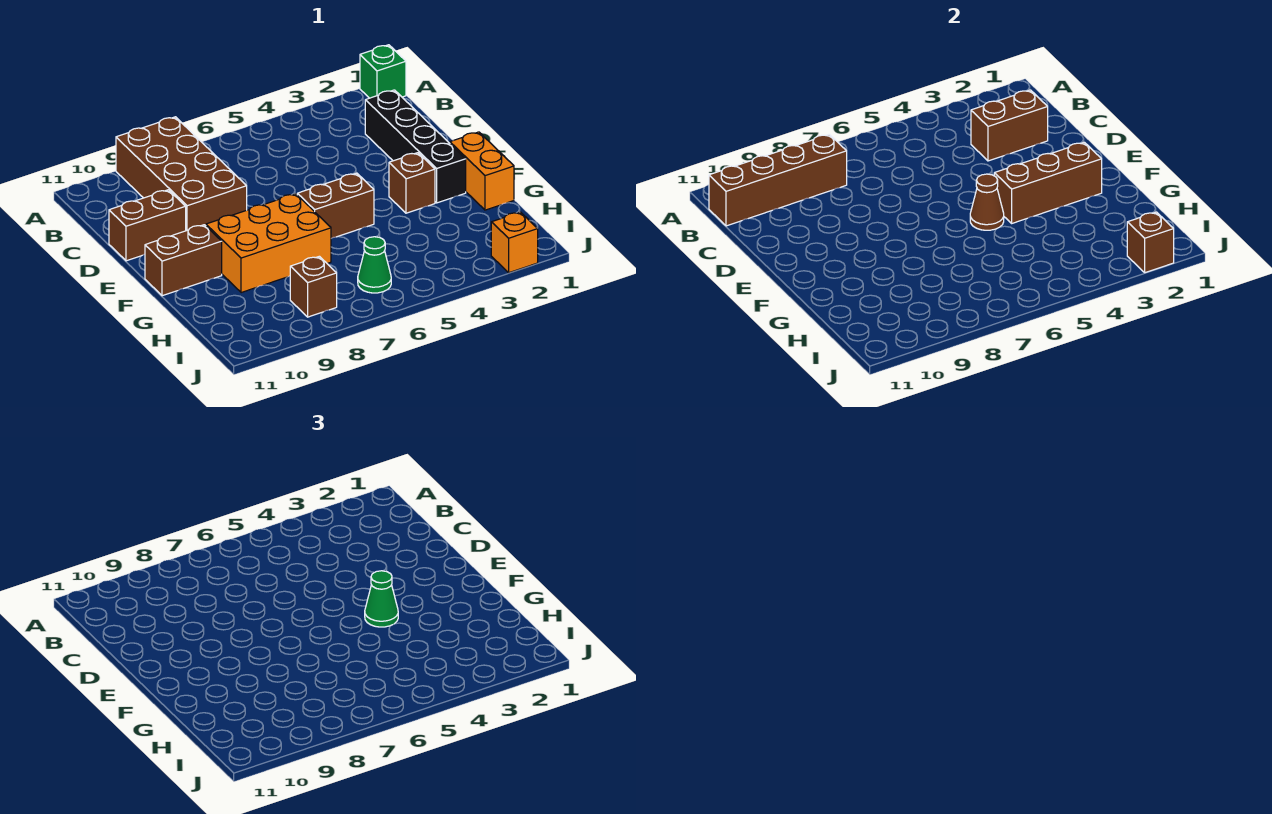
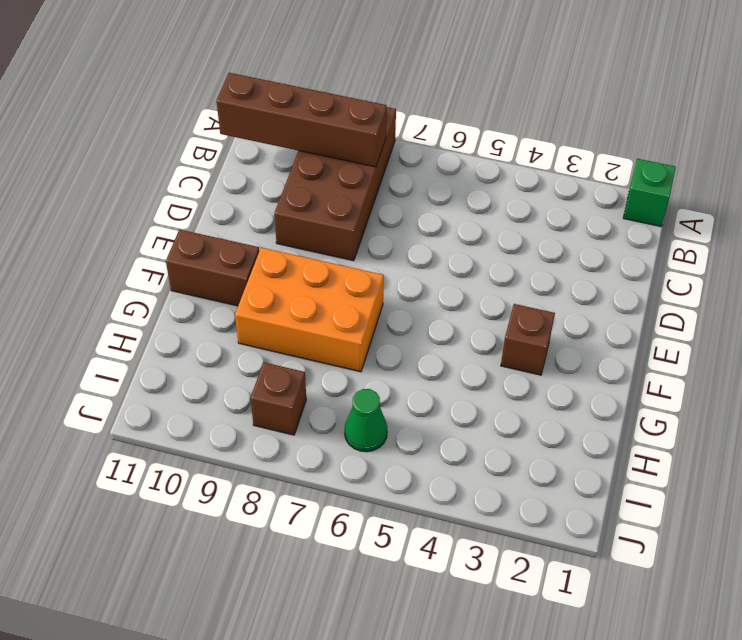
none -> black 1x4 brick [365,90,466,203]
none -> brown 1x2 brick [109,190,186,261]
none -> orange 1x2 brick [450,132,514,210]

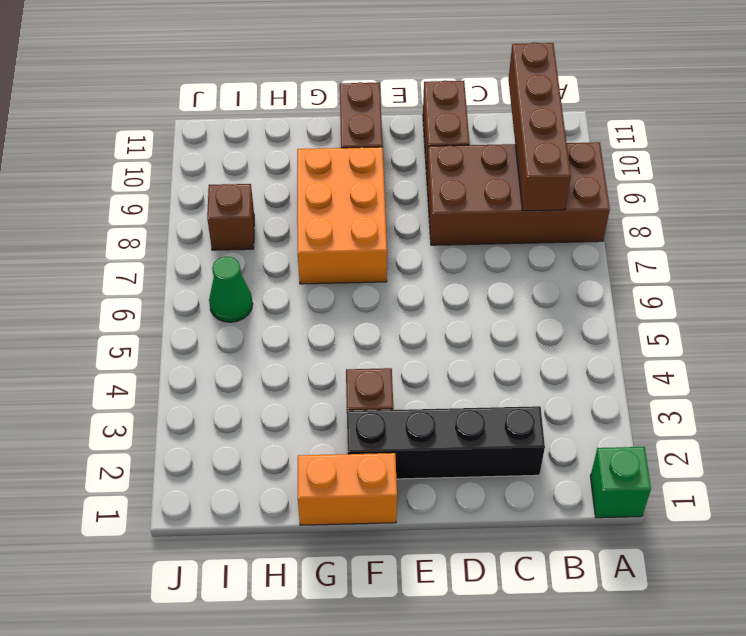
none -> brown 1x2 brick [297,173,374,238]
none -> orange 1x1 brick [491,212,538,273]
none -> brown 1x2 brick [971,90,1048,161]

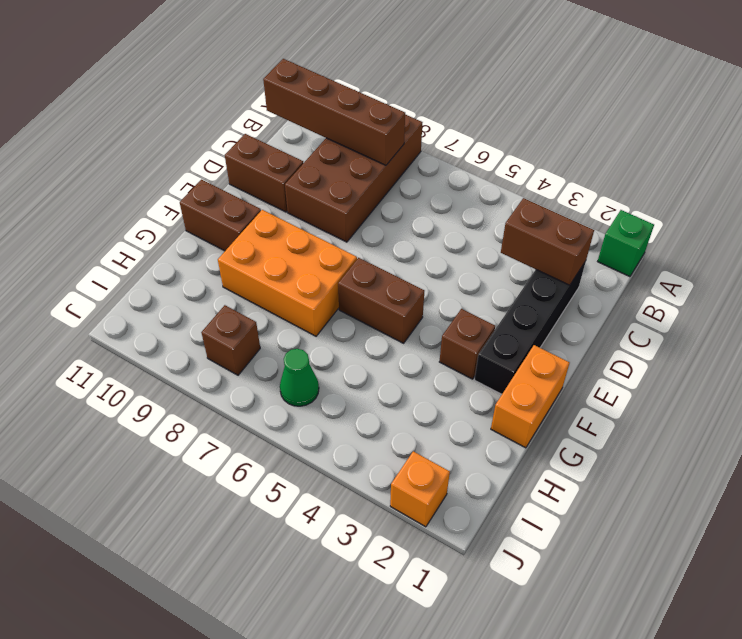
none -> brown 1x3 brick [994,142,1102,223]
none -> brown 1x1 cone [970,174,1004,230]
none -> brown 1x1 brick [1127,212,1174,273]

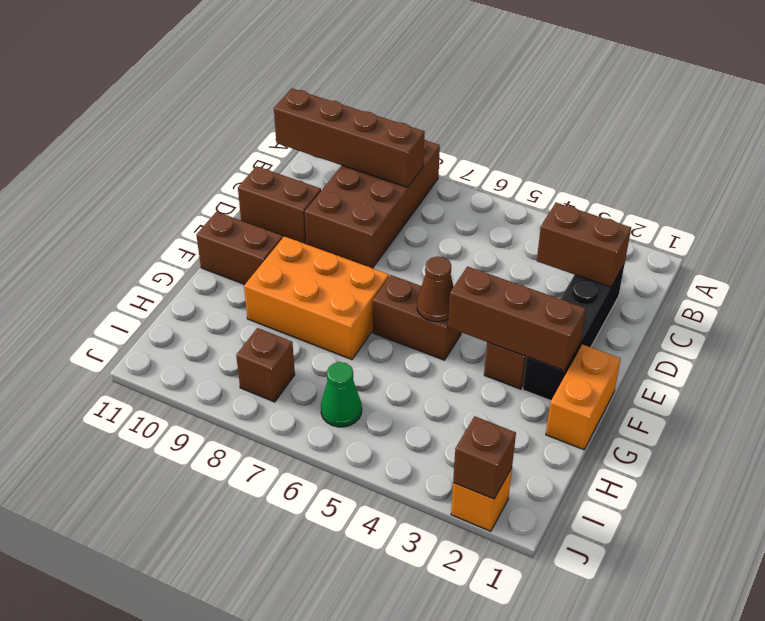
none -> green 1x1 brick [360,45,406,98]
none -> green 1x1 cone [365,571,398,627]

